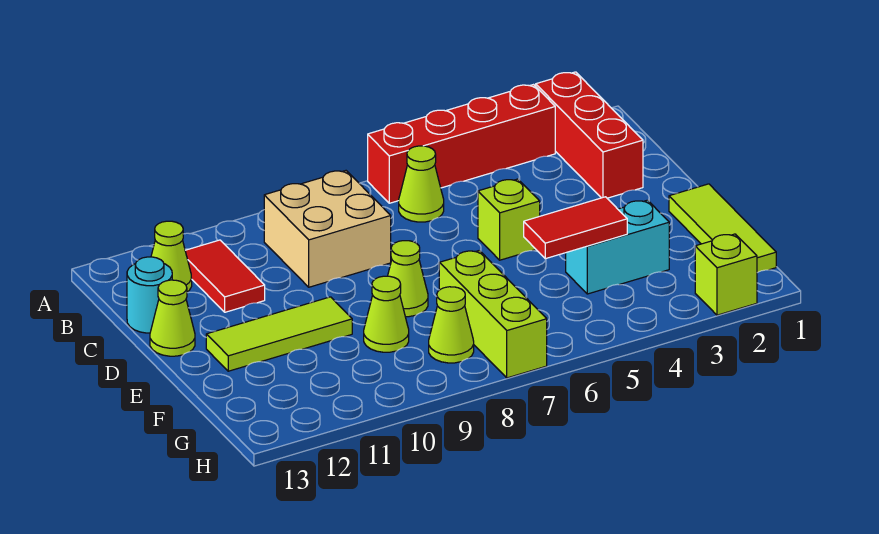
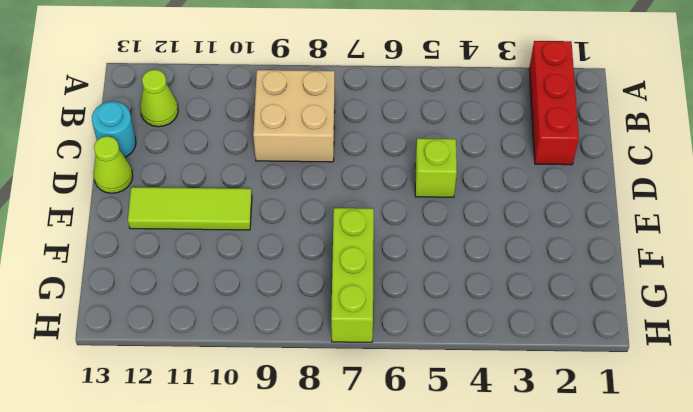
none -> red 1x4 brick [368,85,555,203]
none -> lime 1x1 cone [399,146,444,222]
none -> red 1x2 tile [185,240,265,312]

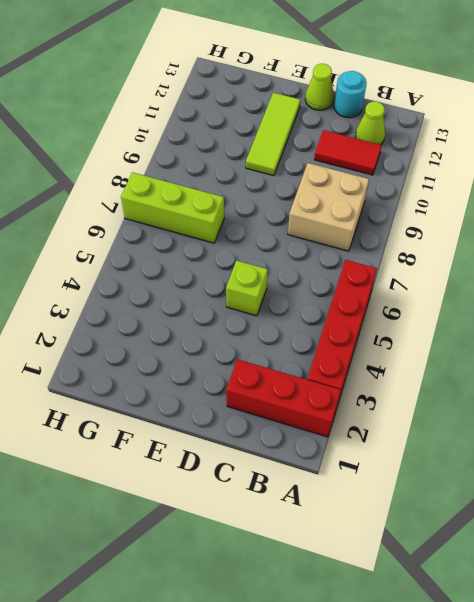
none -> lime 1x1 cone [399,146,444,222]
none -> lime 1x3 tile [669,184,776,273]
none -> lime 1x1 cone [388,241,428,317]

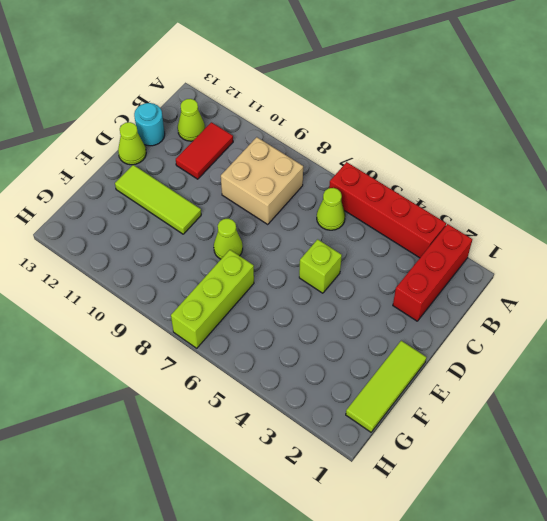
none -> cyan 1x2 brick [566,200,669,294]
none -> lime 1x1 cone [364,276,409,352]
none -> lime 1x1 cone [429,287,474,363]

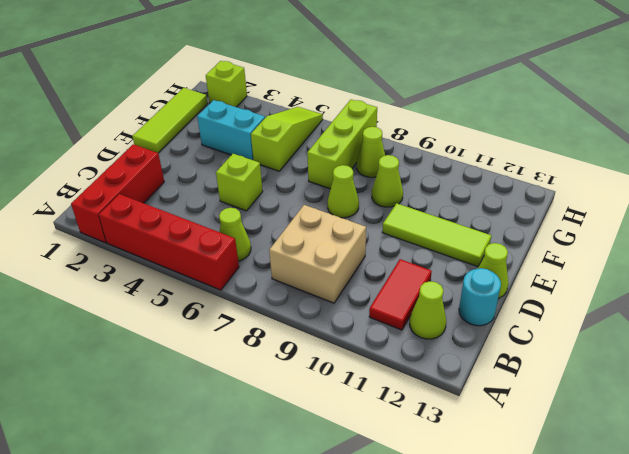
lime 1x3 slope [251,107,323,171] -> none
none -> red 1x2 tile [524,197,627,259]

